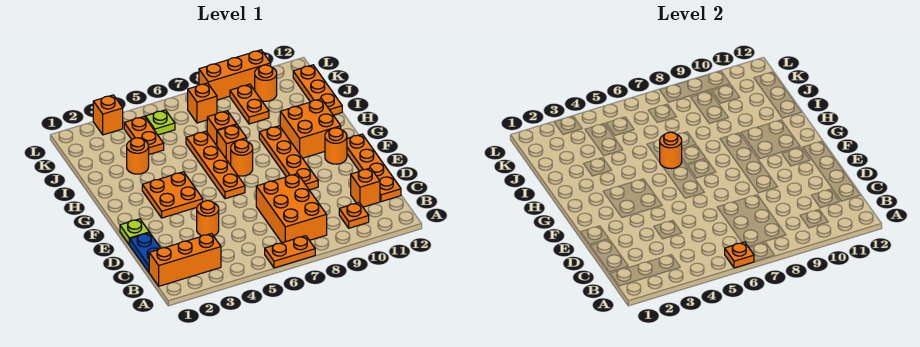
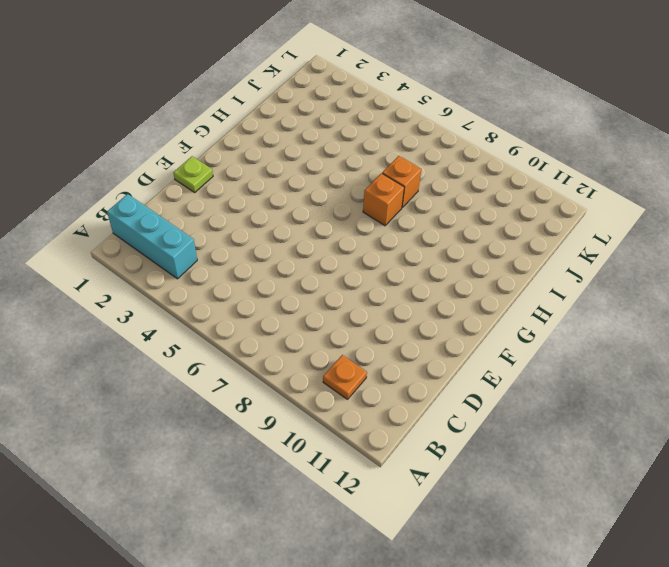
cyan 1x3 brick [107,194,197,279] -> orange 1x3 brick [149,234,221,286]
none -> orange 1x2 plate [265,236,315,268]
none -> orange 2x3 brick [256,174,327,243]
none -> blue 1x2 plate [129,233,160,272]

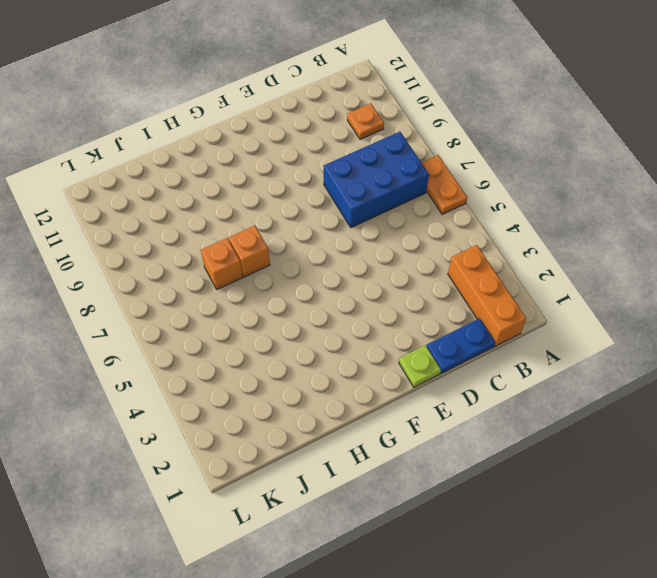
blue 2x3 brick [324,132,429,228] -> orange 2x3 brick [256,174,327,243]
none -> orange 1x1 brick [351,168,380,207]
none -> orange 1x4 plate [347,134,401,202]
none -> orange 1x1 round brick [197,201,219,236]

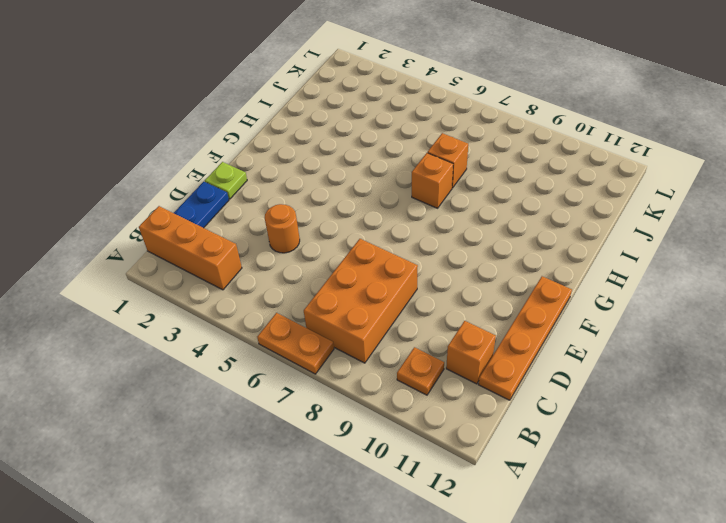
none -> orange 1x4 plate [259,126,318,190]
none -> orange 2x2 plate [142,172,203,218]
none -> orange 1x4 plate [186,131,245,199]

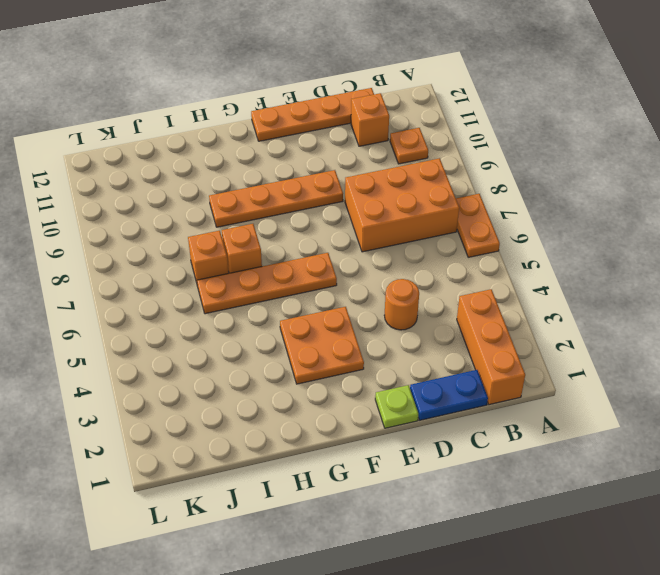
none -> orange 1x1 round brick [325,128,347,164]
none -> orange 1x1 round brick [231,140,253,176]
none -> orange 2x2 brick [280,99,341,158]

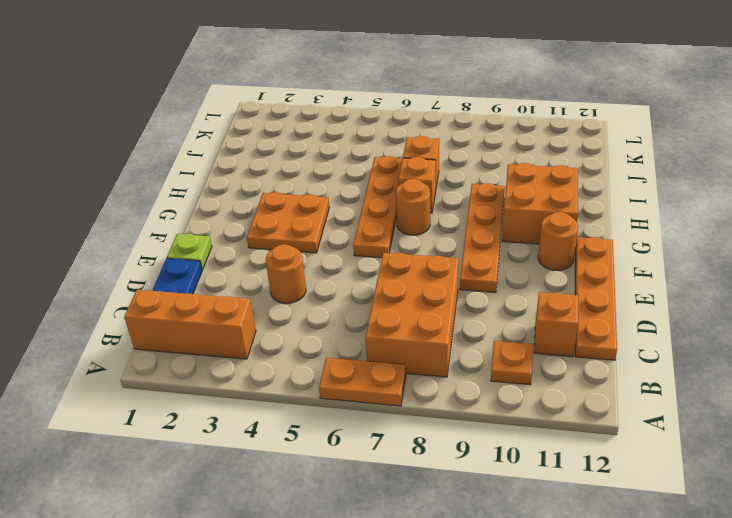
none -> orange 1x1 round brick [127,138,149,174]
none -> orange 1x3 plate [293,65,342,115]
none -> orange 1x2 plate [124,117,164,154]

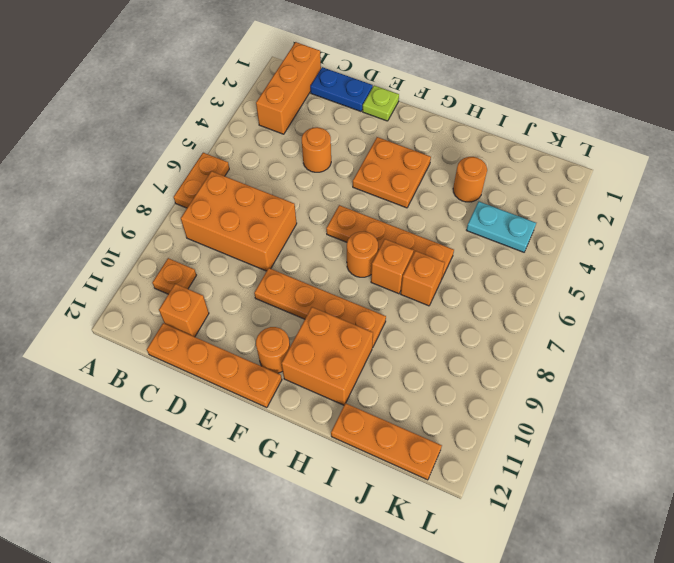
cyan 1x2 plate [467,202,536,252] -> orange 1x2 plate [124,117,164,154]
none -> orange 1x2 plate [230,84,269,124]
none -> lime 1x1 plate [145,110,175,135]
none -> orange 1x1 brick [188,83,217,123]

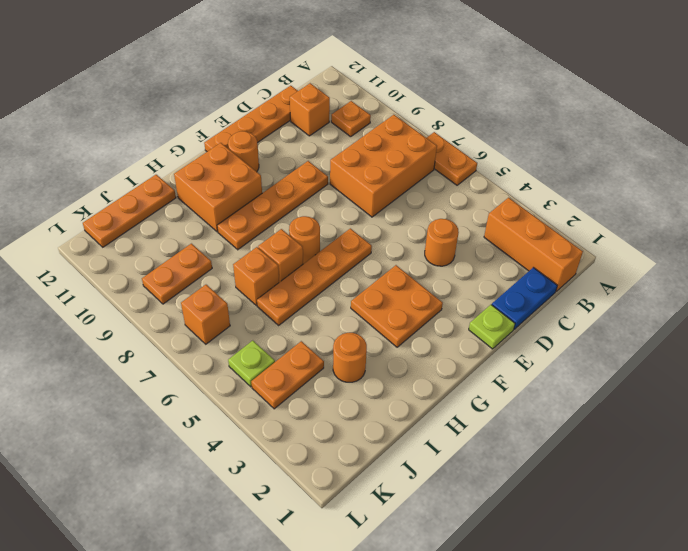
none -> orange 1x1 round brick [255,65,277,101]
none -> orange 1x1 brick [93,95,123,135]
none -> orange 1x3 brick [199,50,271,100]

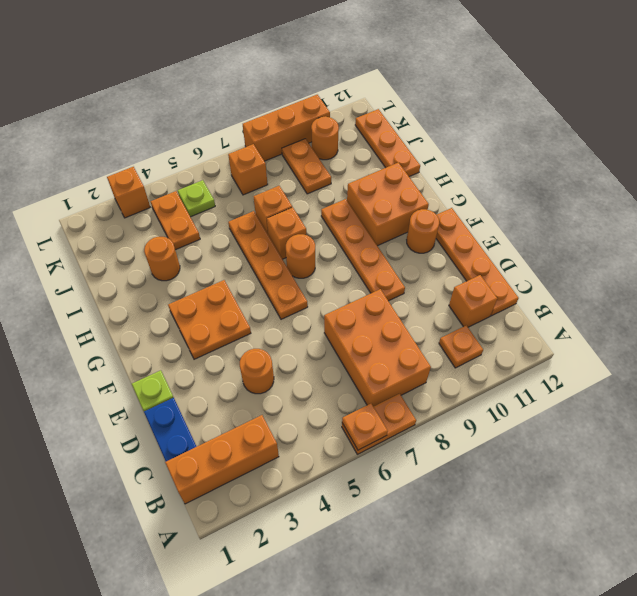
none -> orange 1x1 round brick [660,132,682,169]

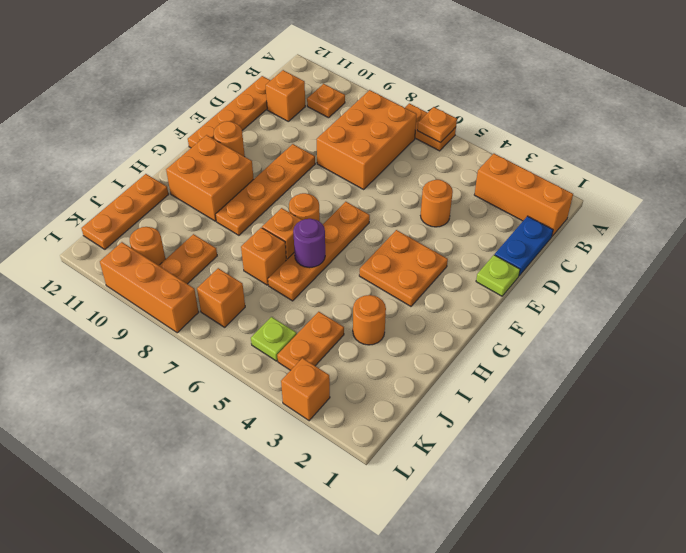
purple 1x1 round brick [293,219,325,268] -> orange 1x1 round brick [660,132,682,169]

